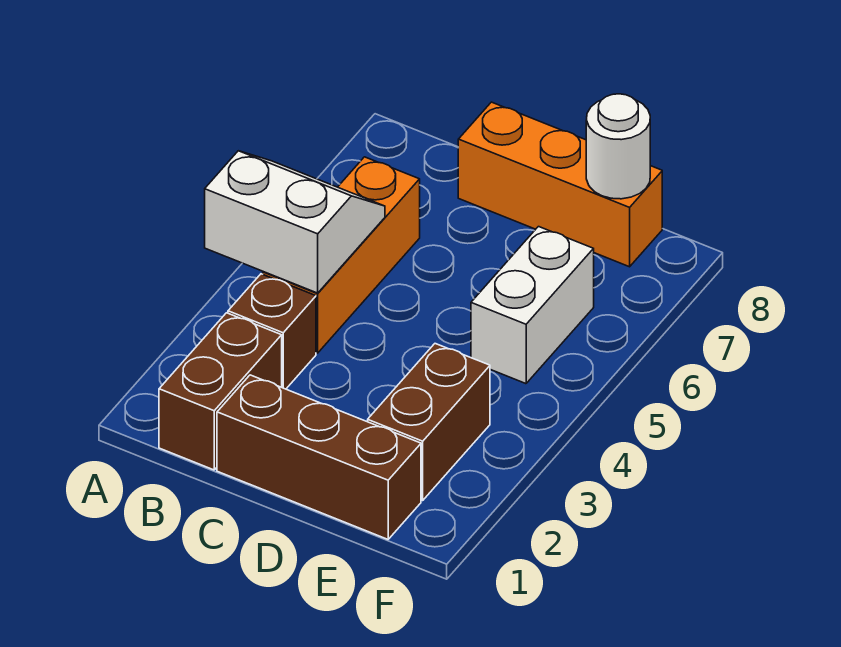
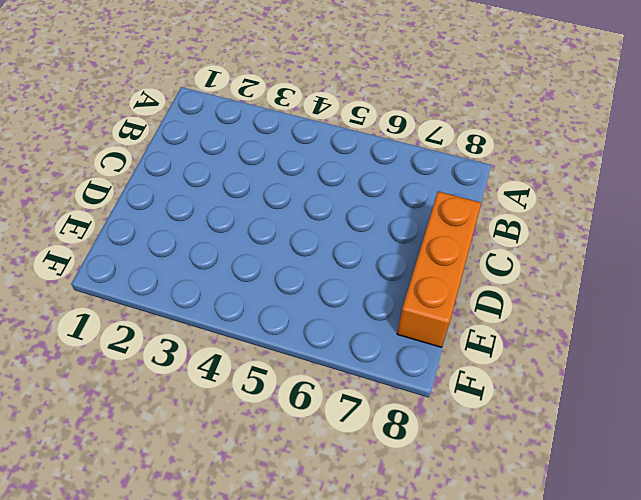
none -> brown 1x2 brick [159,313,282,470]
none -> brown 1x1 brick [228,274,316,389]

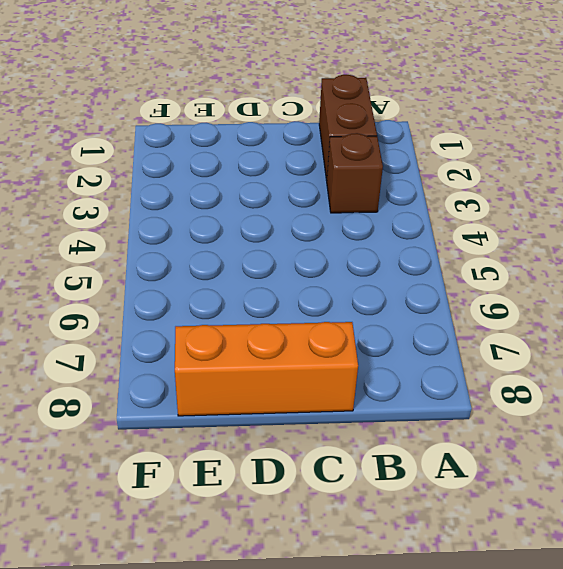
none -> orange 1x3 brick [263,157,420,353]
none -> brown 1x3 brick [217,375,421,539]

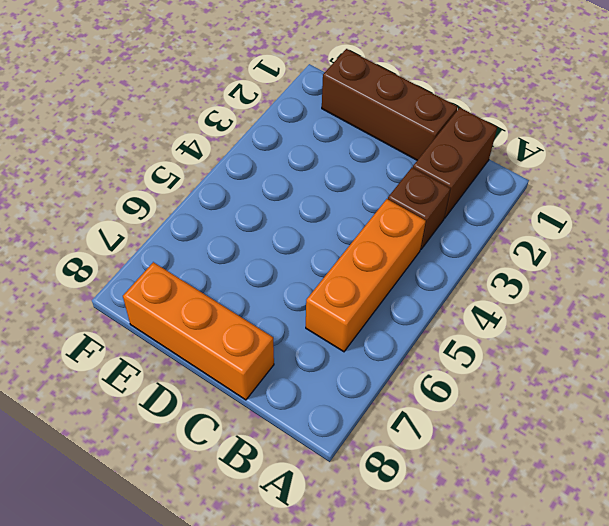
none -> brown 1x2 brick [368,344,490,500]
none -> white 1x2 brick [471,227,594,384]

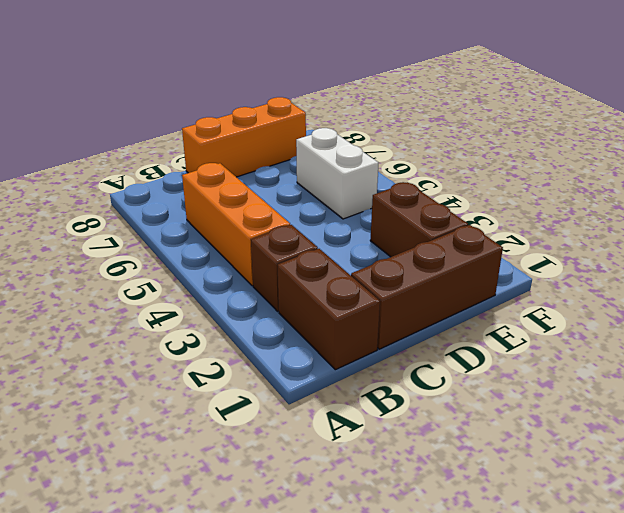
none -> white 2x2 slope [205,151,385,293]
none -> white 1x1 round brick [586,94,650,199]

